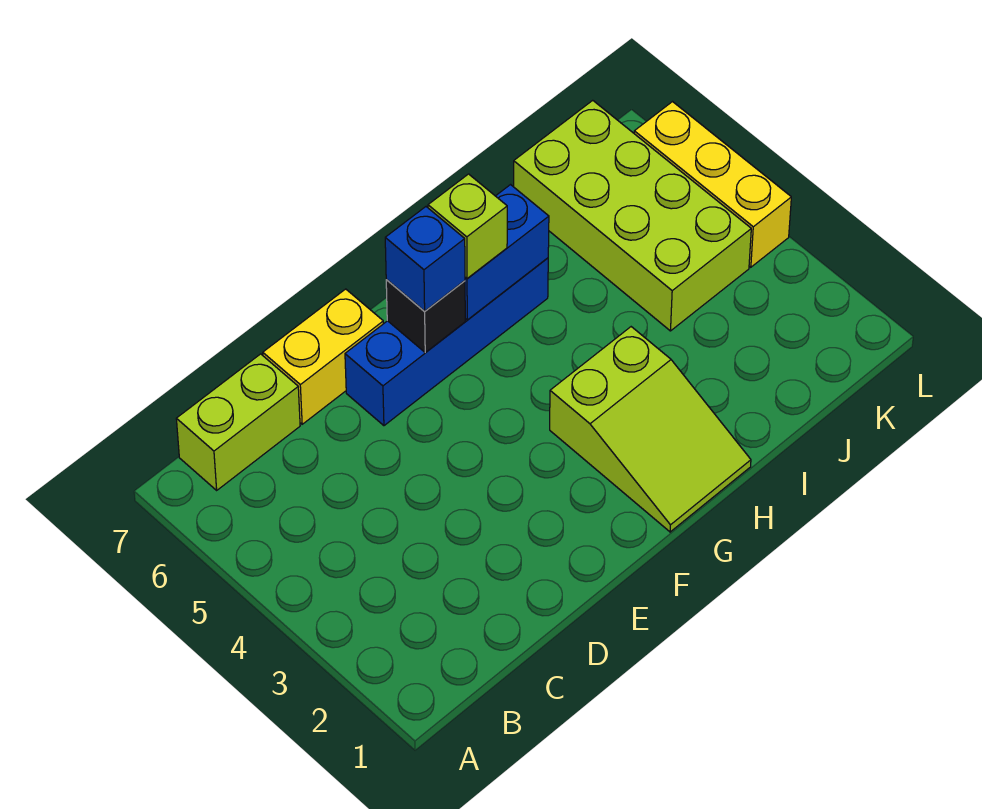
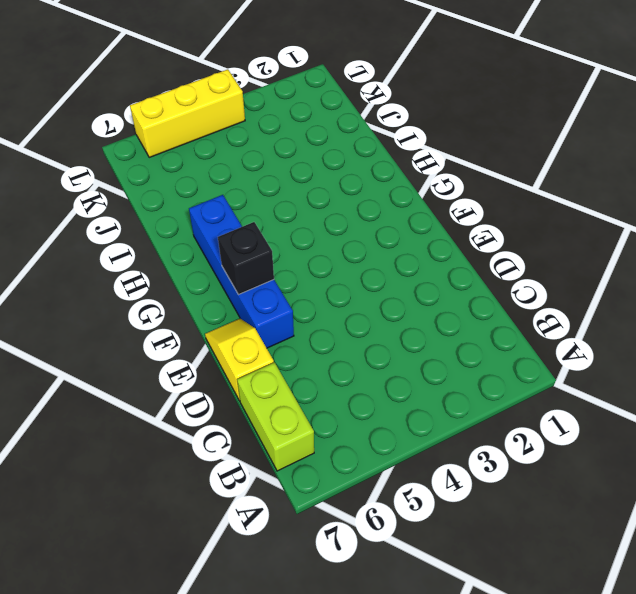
yellow 1x2 slope [205,319,274,401] -> yellow 1x2 brick [263,289,383,424]
none -> lime 2x3 slope [550,327,751,532]
none -> lime 2x4 brick [514,100,751,331]

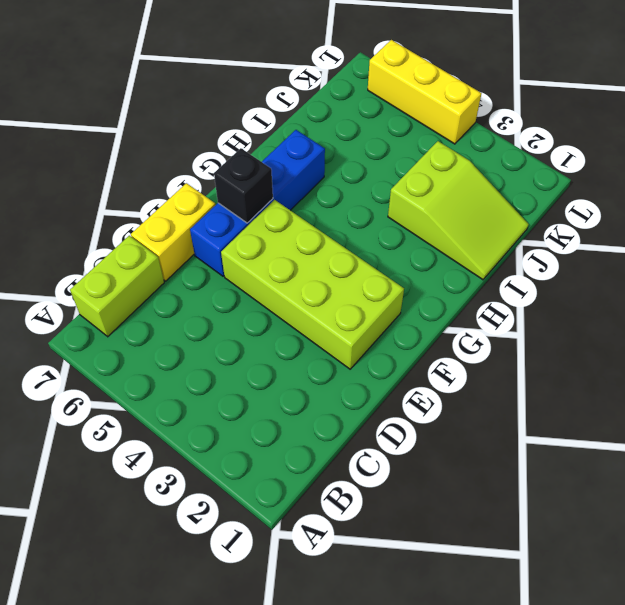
lime 2x4 brick [221,200,404,369] -> lime 2x4 brick moved to [514,100,751,331]
lime 2x3 slope [388,141,529,280] -> lime 2x3 slope moved to [550,327,751,532]
none -> blue 1x2 brick [465,185,549,320]
none -> blue 1x1 brick [385,207,465,311]

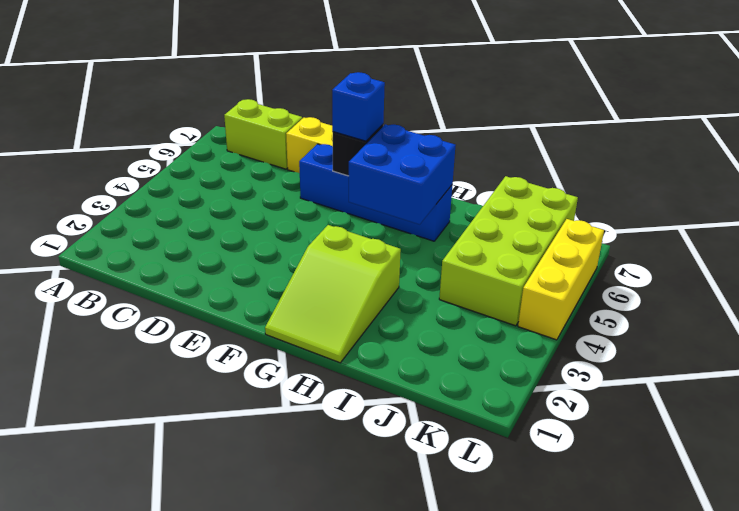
blue 2x2 brick [349,125,456,224] -> blue 1x2 brick [465,185,549,320]
none -> lime 1x1 brick [428,174,507,278]

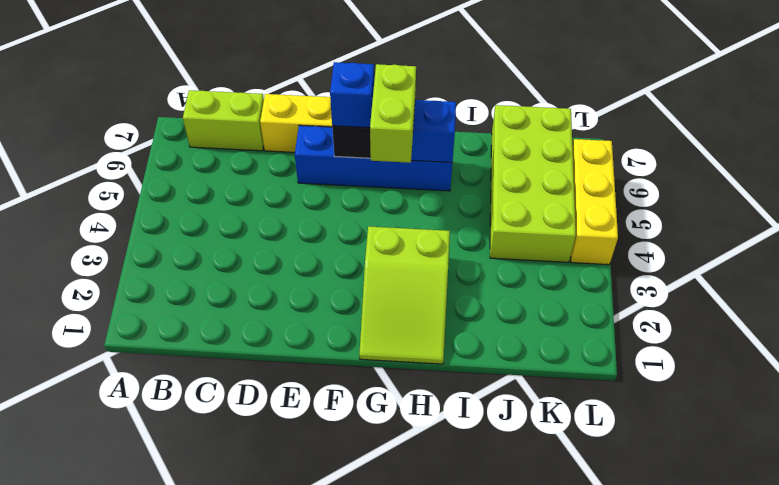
lime 1x2 brick [370,64,416,163] -> lime 1x1 brick [428,174,507,278]

